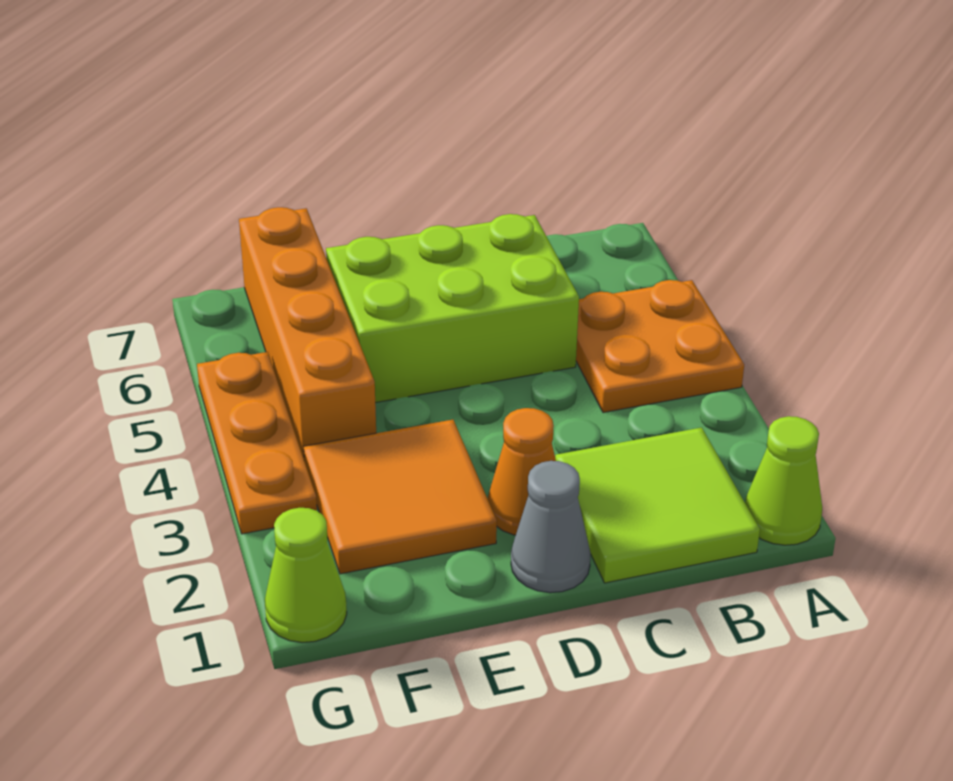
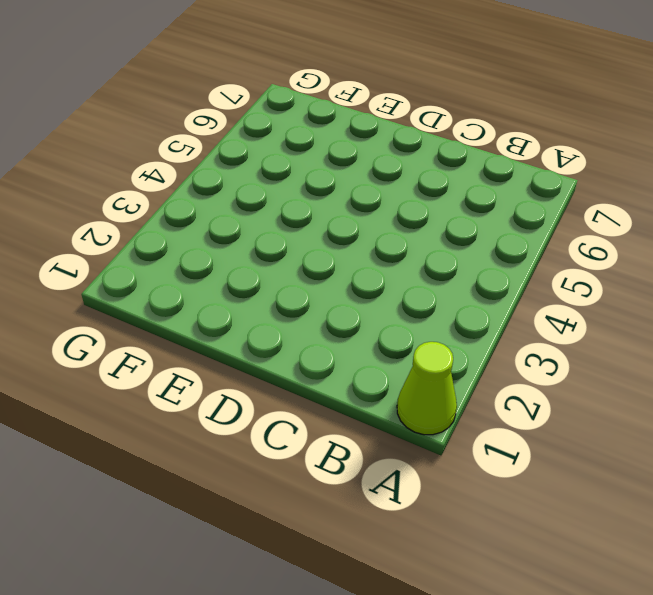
none -> orange 2x2 plate [576,280,744,413]
none -> lime 2x2 tile [555,427,760,583]

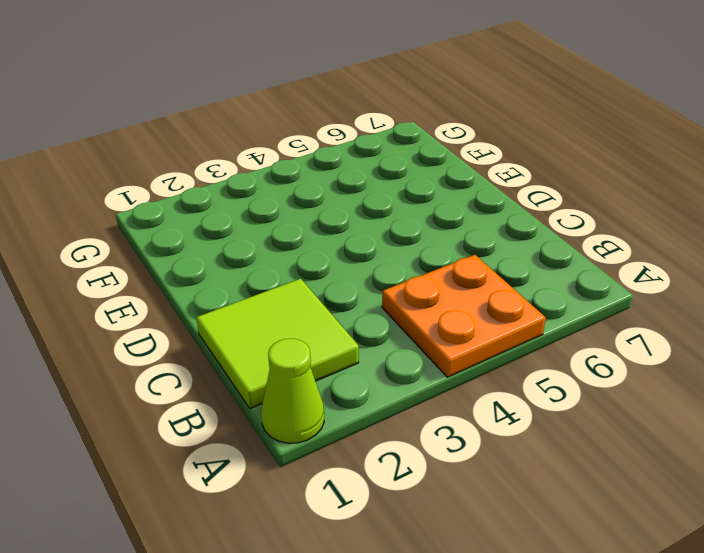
none -> lime 2x3 brick [326,214,579,403]
none -> grey 1x1 cone [511,461,591,593]

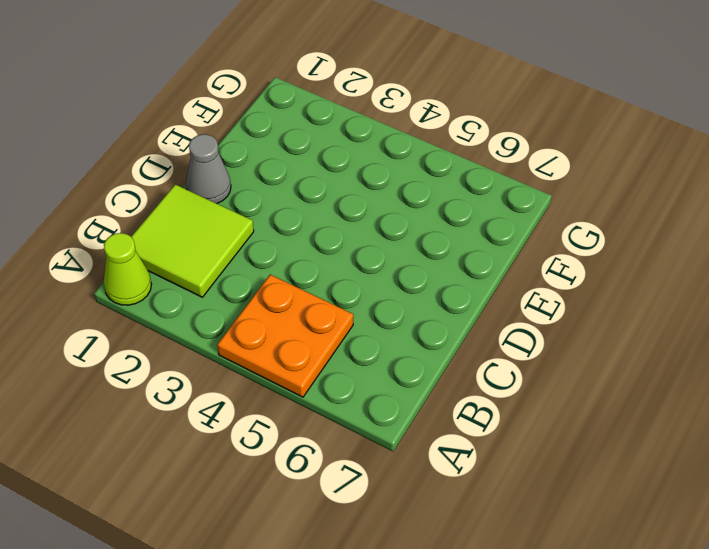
none -> lime 2x3 brick [326,214,579,403]
none -> orange 1x1 cone [488,408,556,535]

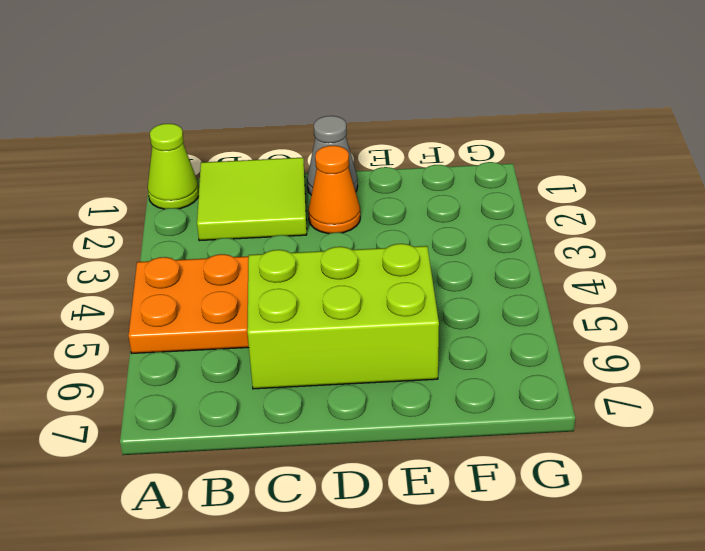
none -> orange 2x2 tile [304,420,497,574]
none -> orange 1x4 brick [239,207,376,458]

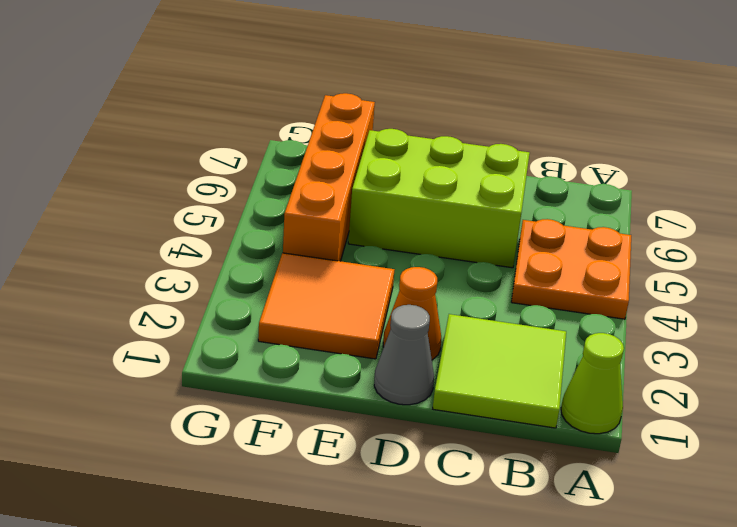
none -> lime 1x1 cone [265,508,347,642]
none -> orange 1x3 plate [197,352,317,534]

